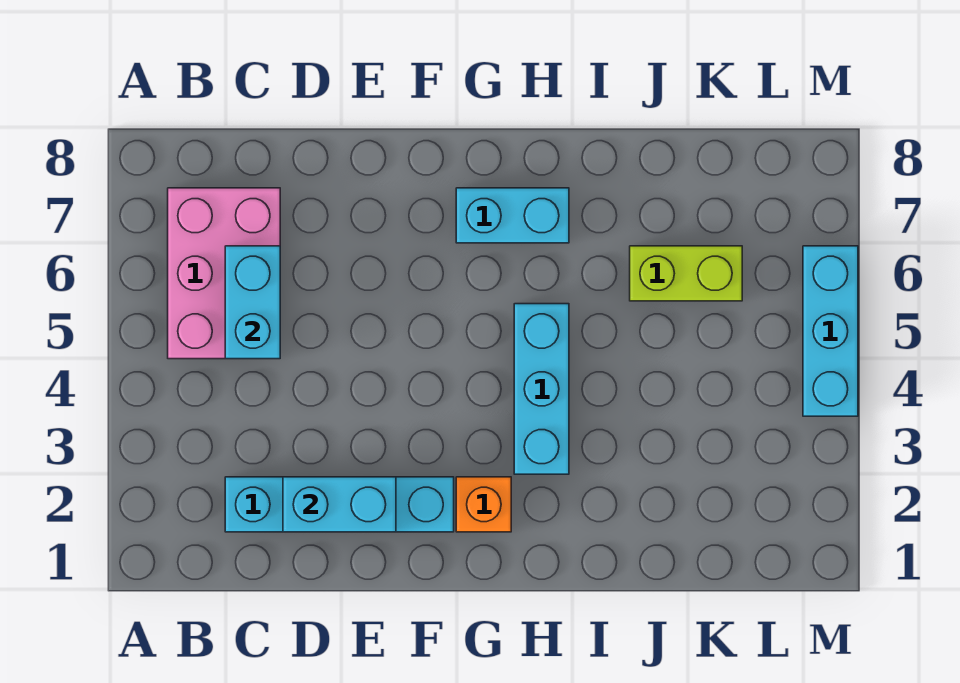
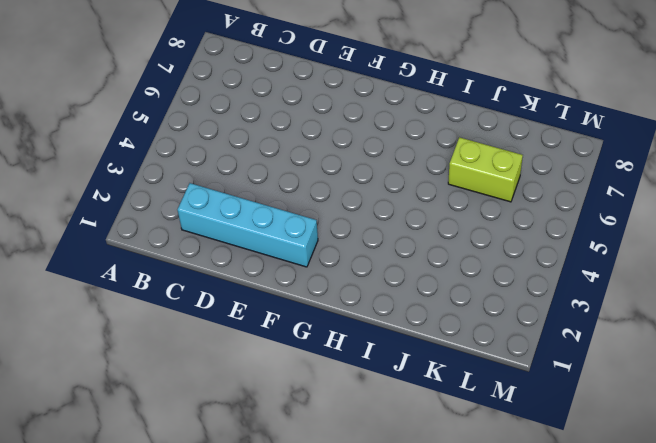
none -> pink 2x3 brick [168,188,280,359]
none -> orange 1x1 brick [456,477,511,532]

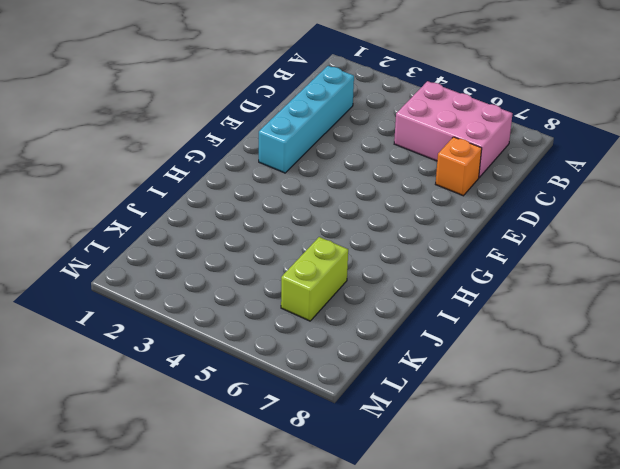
orange 1x1 brick [436,137,482,196] -> orange 1x1 brick moved to [456,477,511,532]
none -> cyan 1x2 brick [456,188,569,243]
none -> cyan 1x3 brick [514,304,569,474]

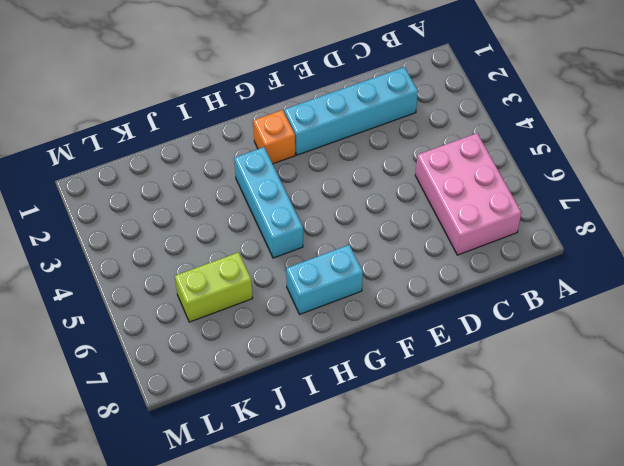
none -> cyan 1x3 brick [803,246,858,416]
none -> cyan 1x2 brick [225,246,280,359]

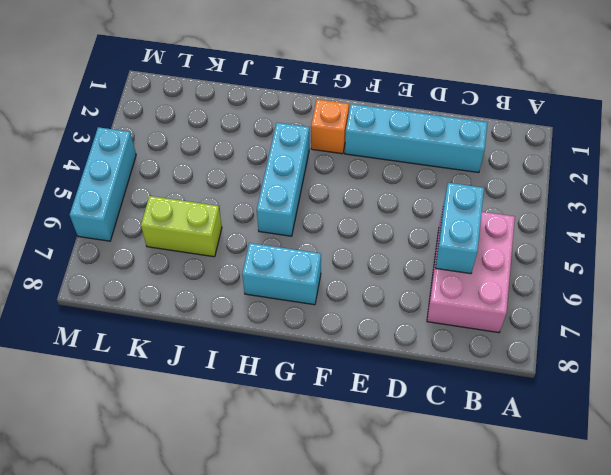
none -> cyan 1x2 brick [283,477,396,532]

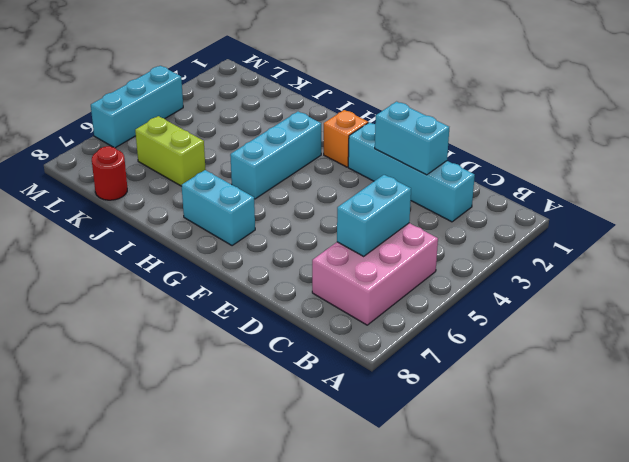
red 1x1 round brick [92,146,127,200] -> none

